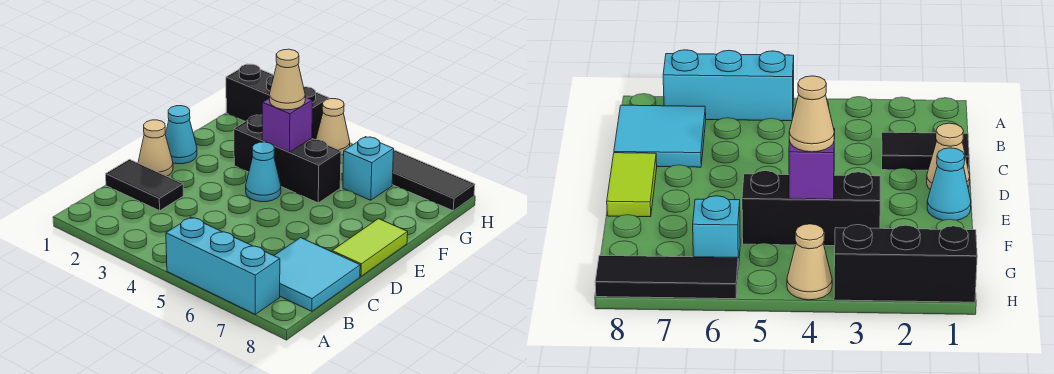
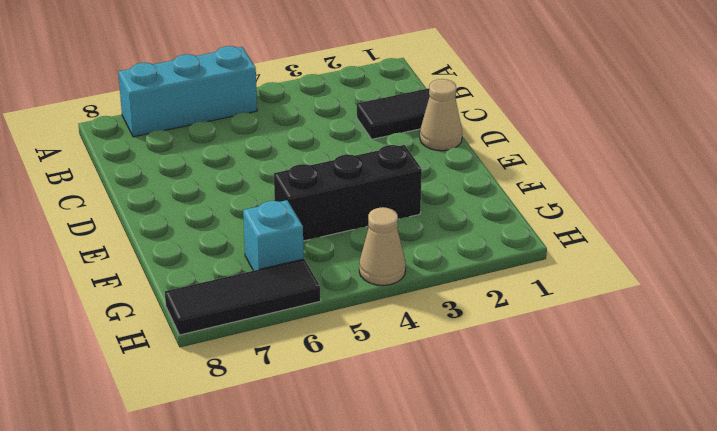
none -> cyan 2x2 tile [274,238,360,311]
none -> lime 1x2 tile [332,219,408,276]
none -> cyan 1x1 cone [165,106,197,164]

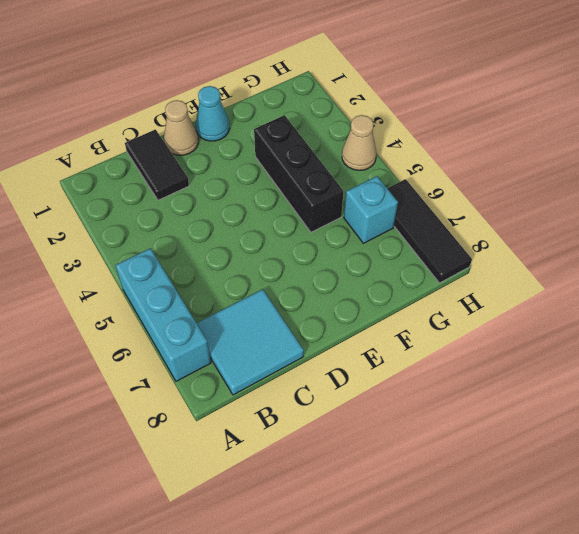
none -> lime 1x2 tile [332,219,408,276]
none -> cyan 1x1 cone [246,142,281,202]
none -> black 1x3 brick [226,64,329,140]

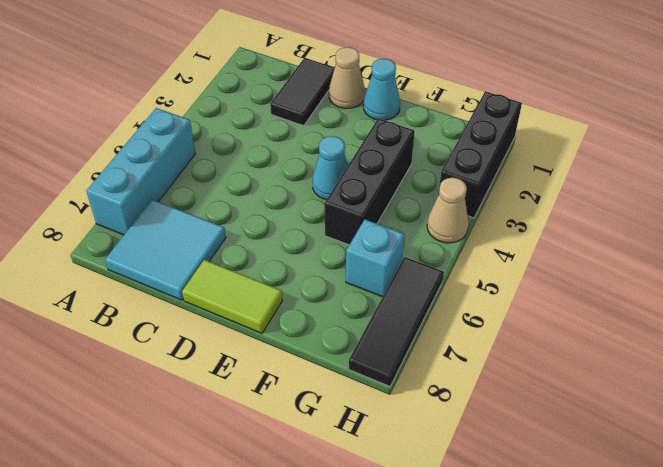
none -> purple 1x1 brick [262,97,312,152]
none -> tan 1x1 cone [270,49,305,110]

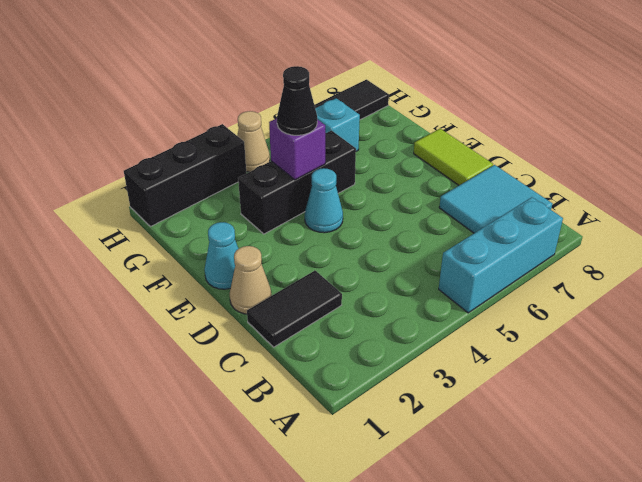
black 1x1 cone [277,66,317,135] -> tan 1x1 cone [270,49,305,110]

